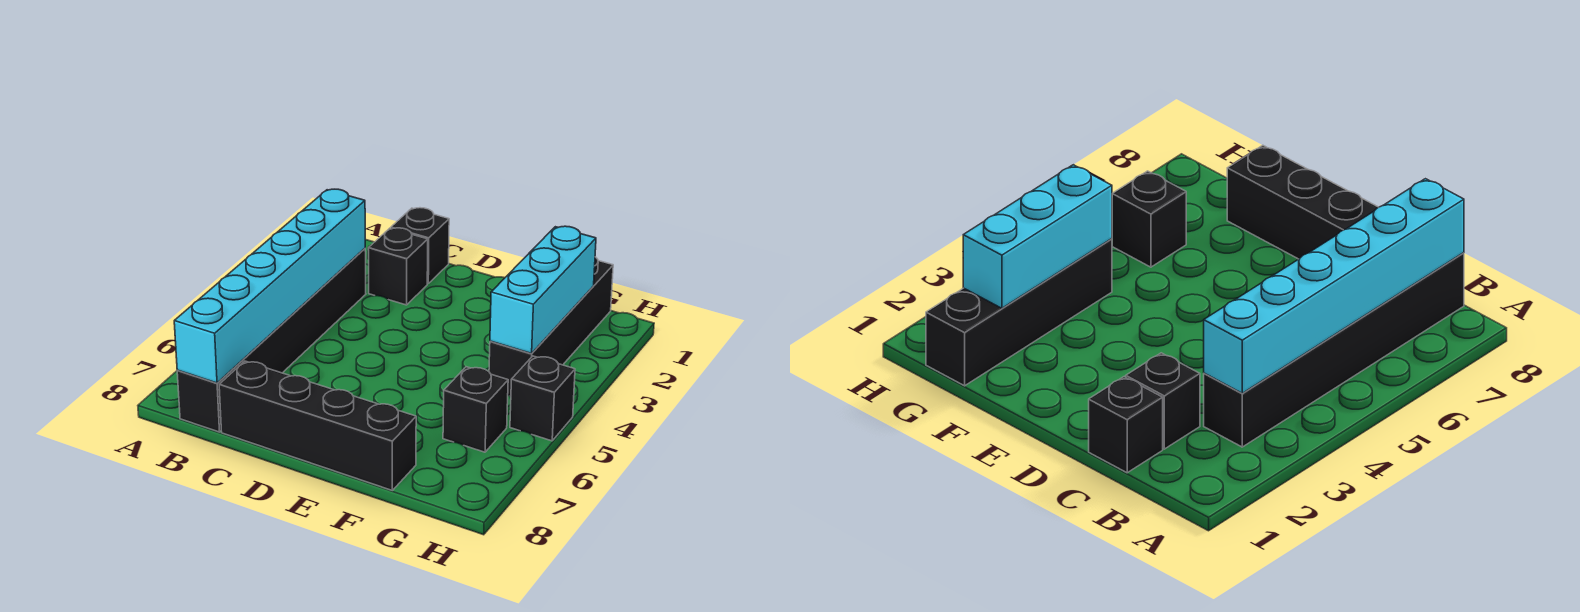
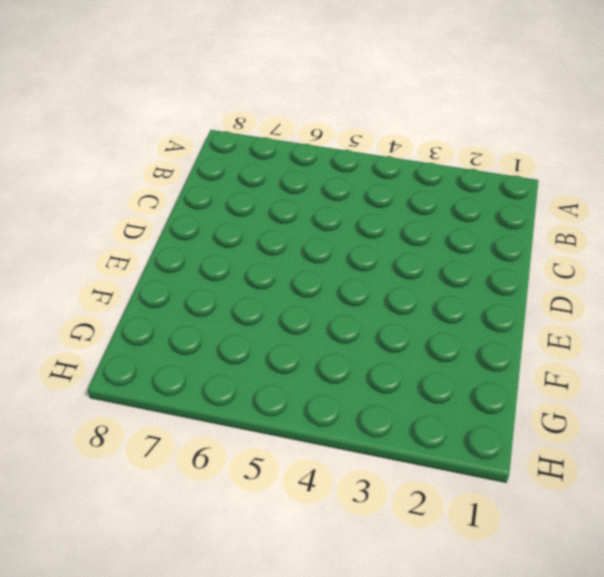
none -> black 1x6 brick [177,249,366,432]
none -> black 1x1 brick [391,208,449,284]

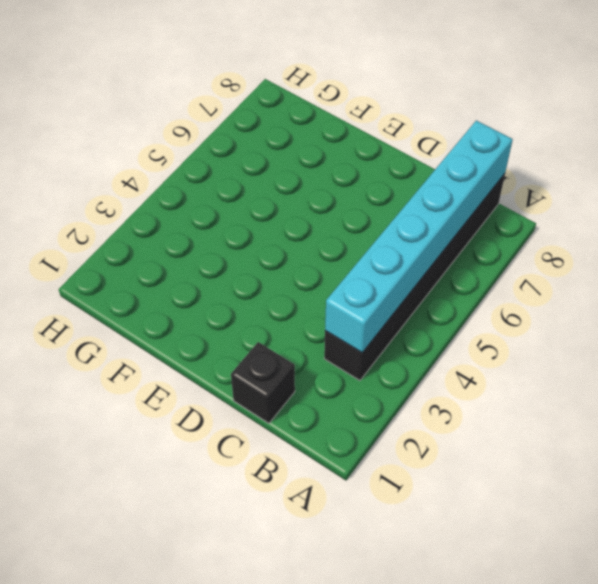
none -> black 1x1 brick [368,228,428,305]
none -> black 1x4 brick [219,361,416,490]

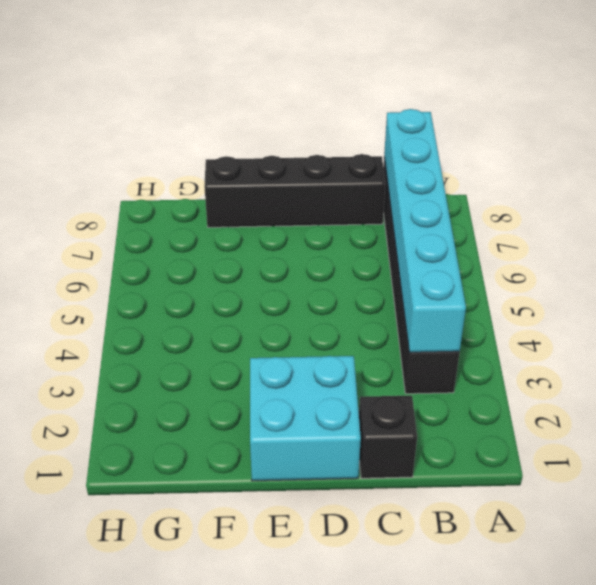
cyan 2x2 brick [250,356,361,481] -> none
none -> black 1x1 brick [368,228,428,305]
none -> black 1x4 brick [489,257,613,396]

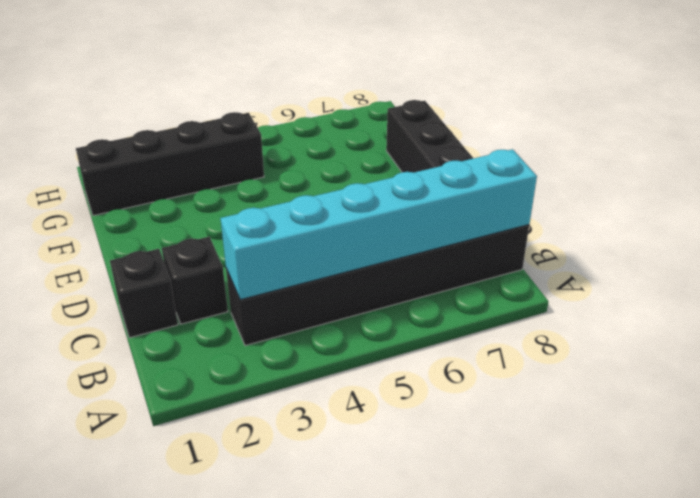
none -> black 1x1 brick [443,367,508,452]
none -> black 1x1 brick [510,356,575,441]

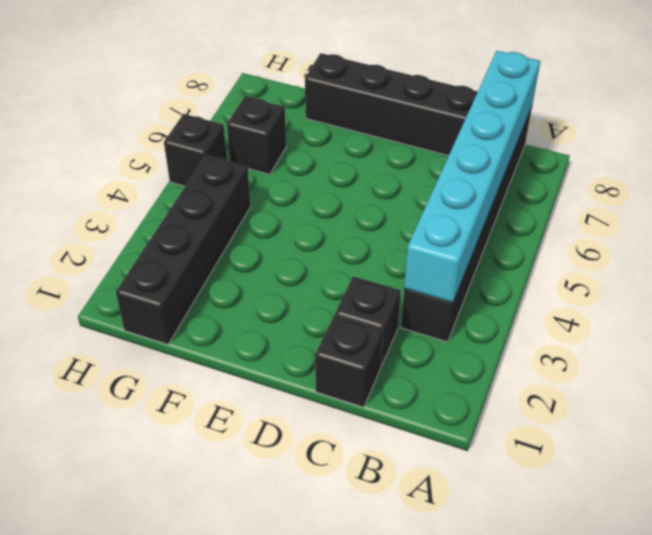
none -> cyan 1x3 brick [490,226,596,354]

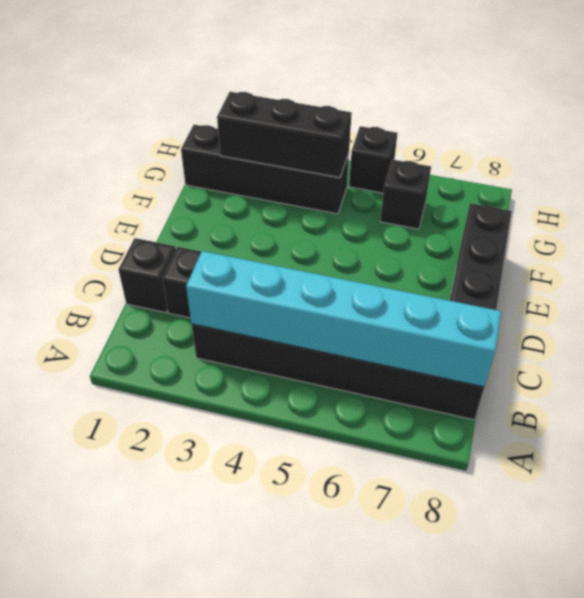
black 1x3 brick [217,92,352,178] -> cyan 1x3 brick [490,226,596,354]

